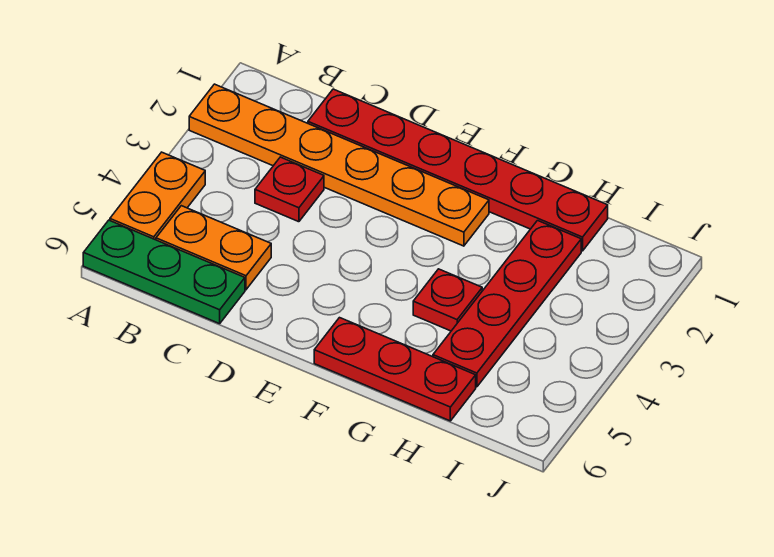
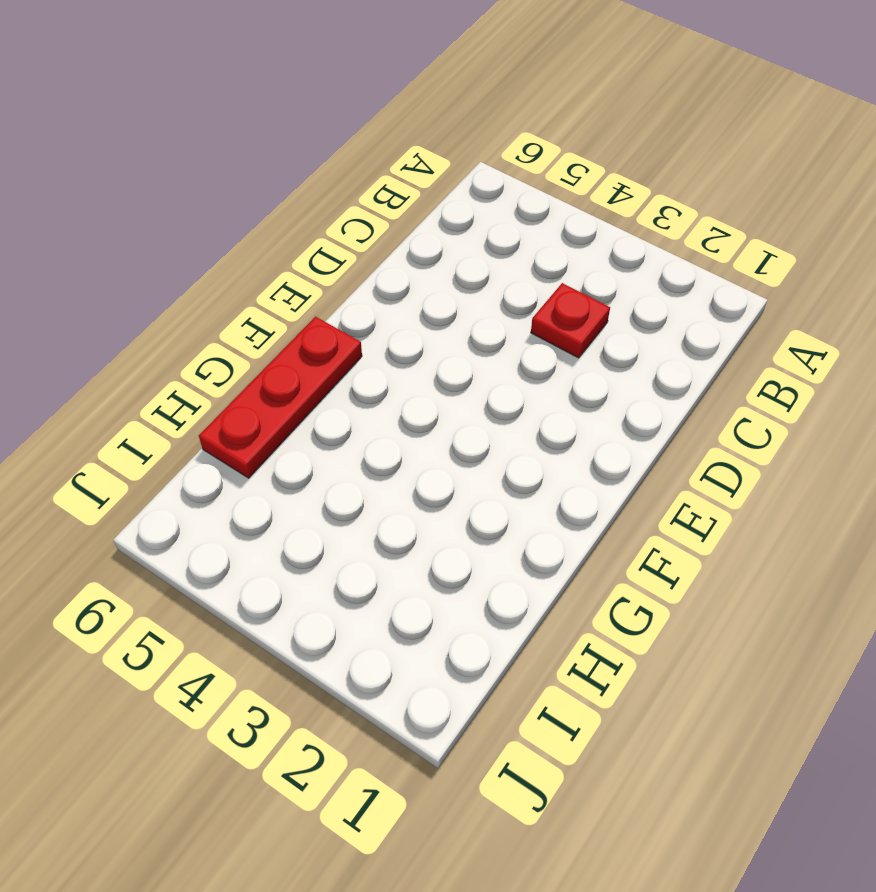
none -> orange 1x6 plate [189,84,489,246]
none -> orange 1x2 plate [110,152,205,240]

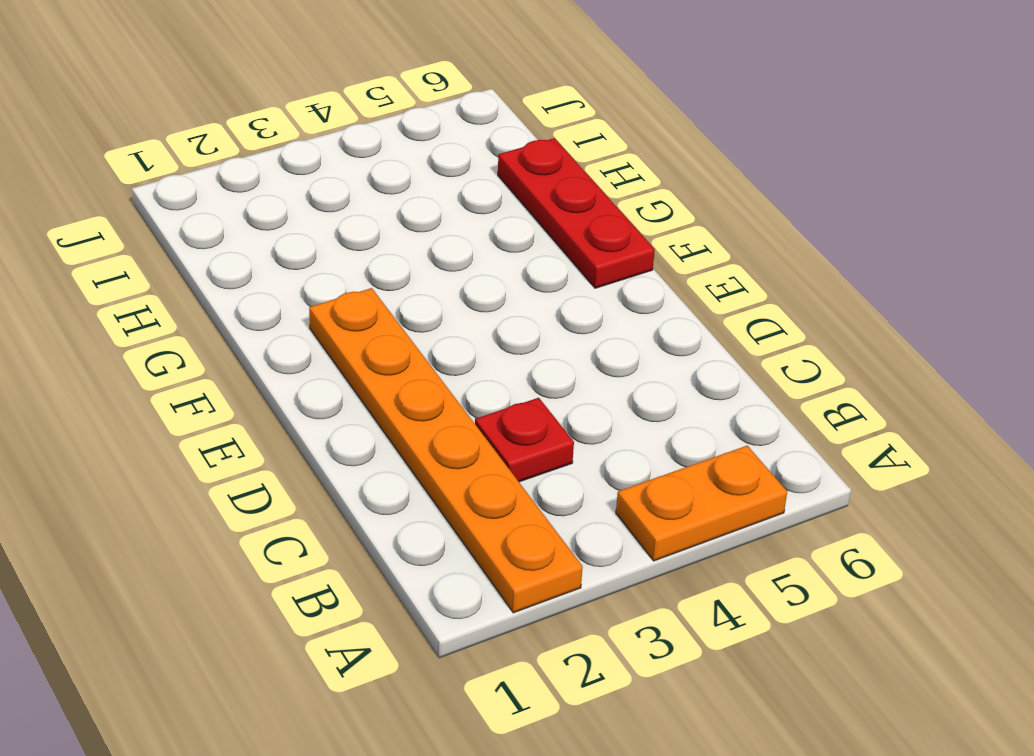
none -> green 1x3 plate [83,220,245,324]
none -> orange 1x2 plate [156,206,271,290]

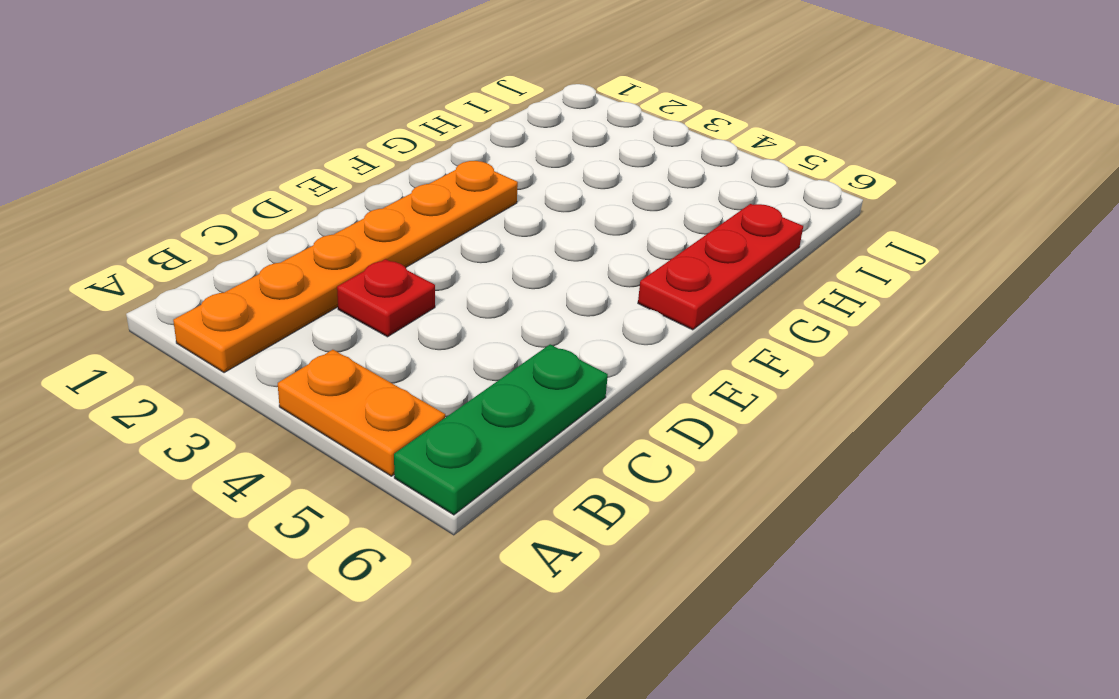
none -> orange 1x2 plate [156,206,271,290]
none -> red 1x6 plate [308,89,608,251]

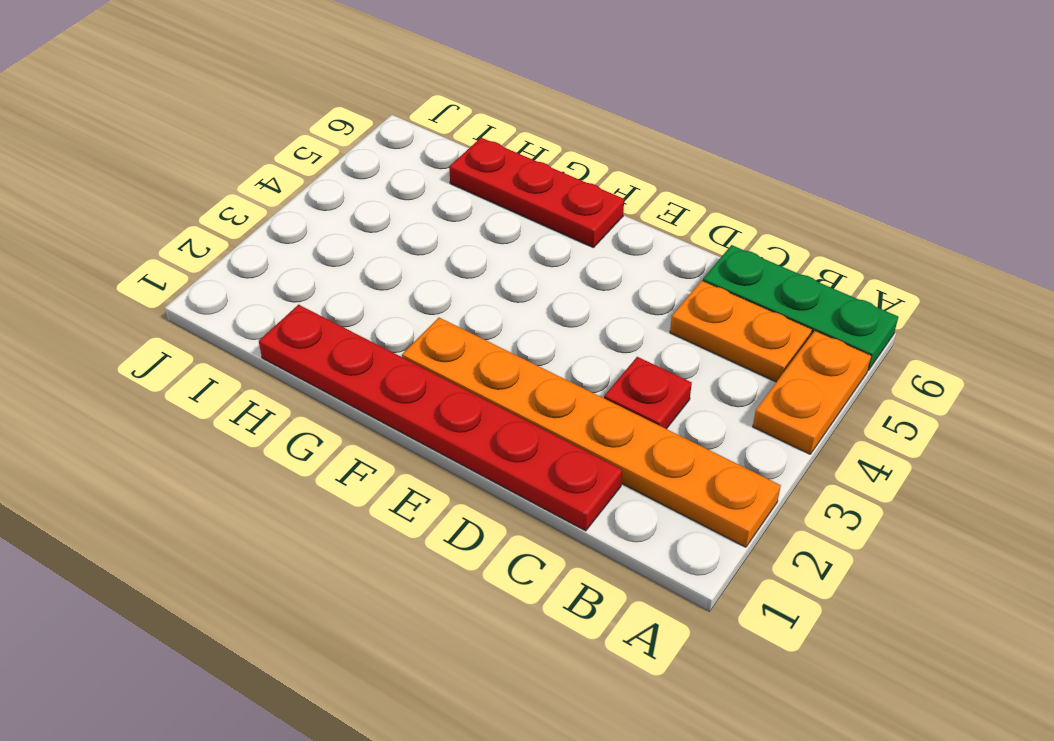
none -> red 1x1 plate [413,269,482,331]
none -> red 1x4 plate [433,221,581,387]

